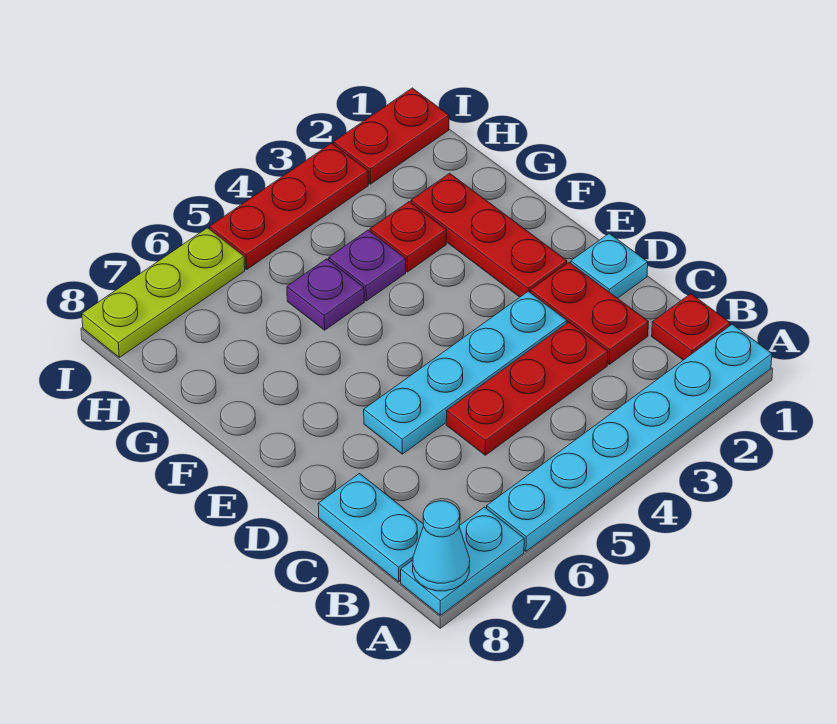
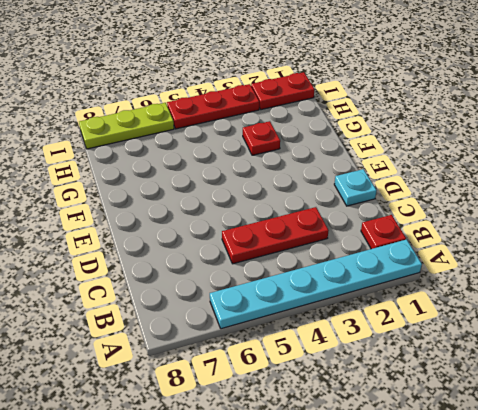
none -> cyan 1x2 plate [401,507,524,615]
none -> cyan 1x2 plate [318,474,424,582]
none -> red 1x2 plate [530,262,648,364]

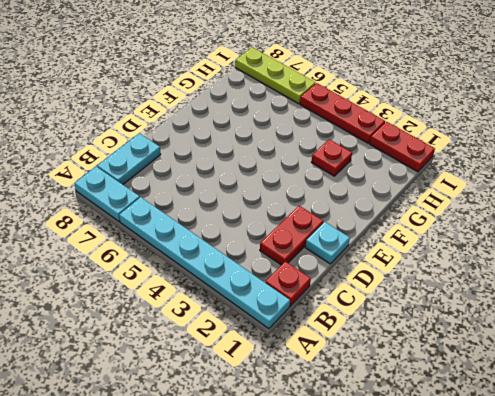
none -> red 1x3 plate [446,322,608,455]
none -> cyan 1x4 plate [364,291,567,454]
none -> red 1x3 plate [411,173,567,297]

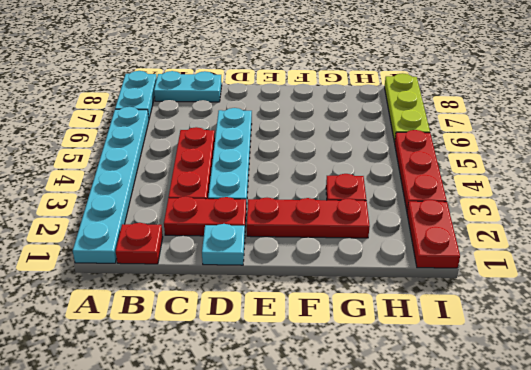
none -> purple 1x1 plate [329,230,406,301]
none -> purple 1x1 plate [287,259,364,330]
none -> cyan 1x1 cone [413,501,470,591]

